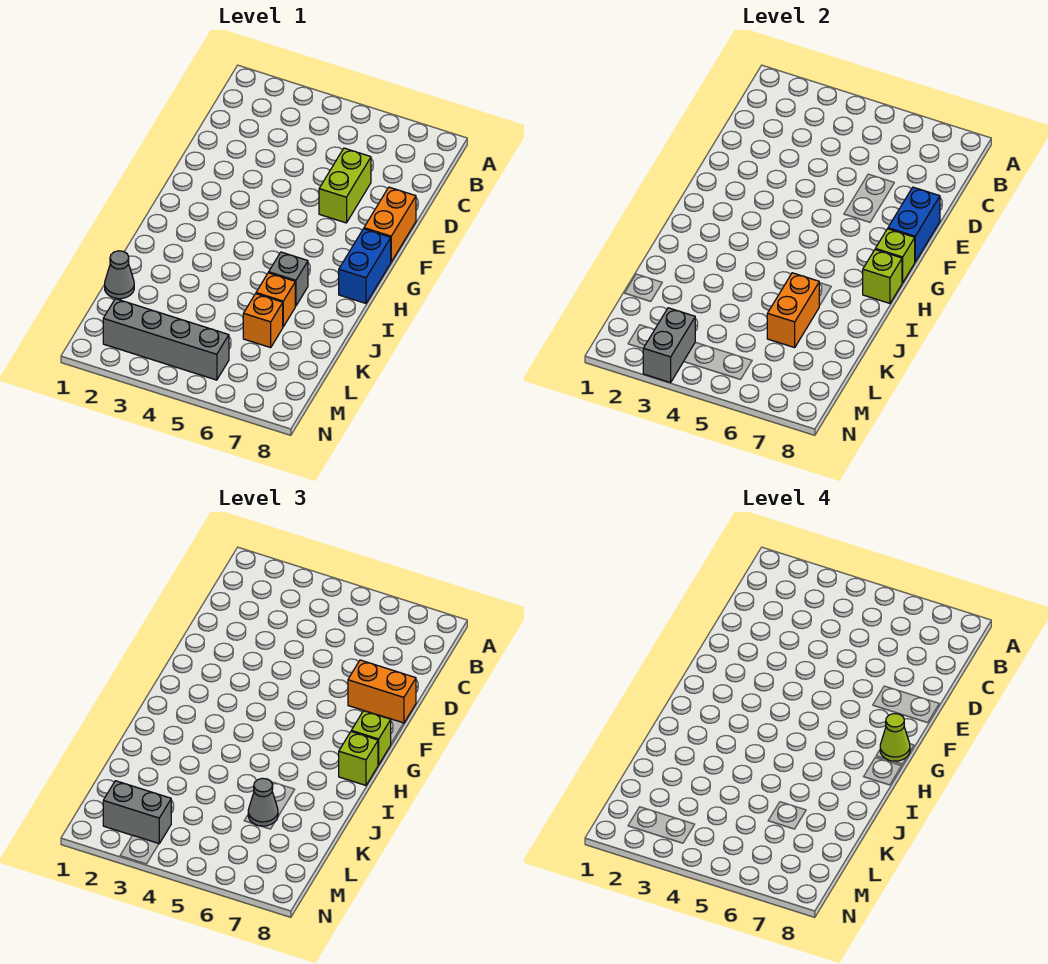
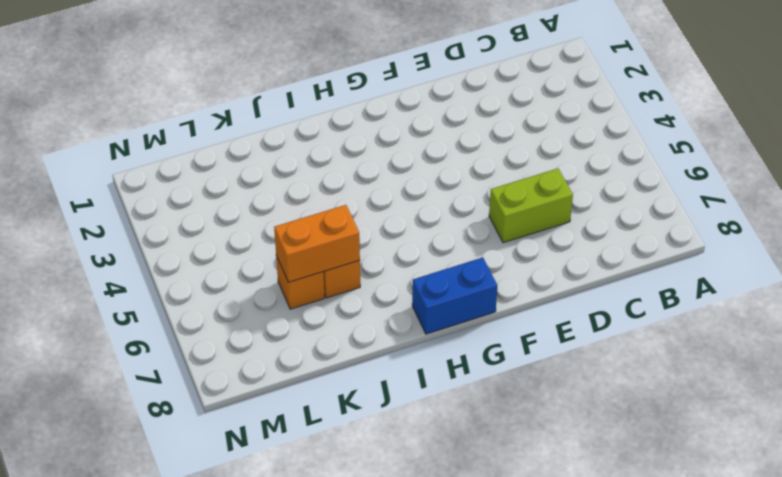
none -> orange 1x2 brick [364,187,416,262]
none -> grey 1x1 brick [269,252,308,306]
none -> grey 1x1 cone [105,251,134,299]

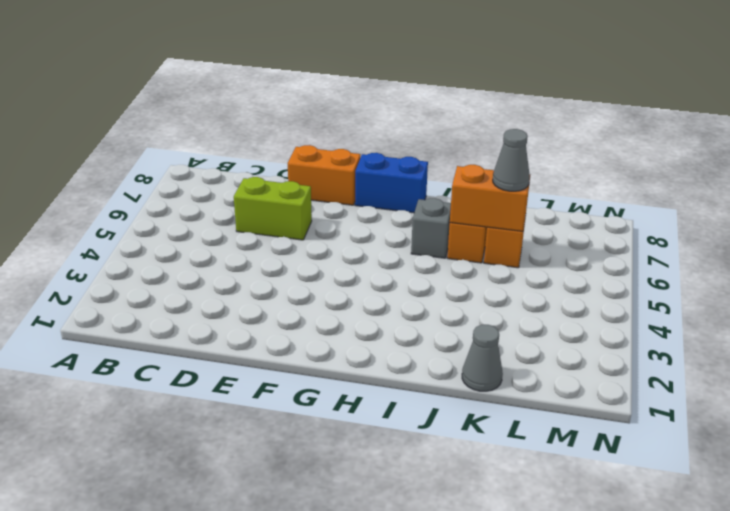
none -> grey 1x4 brick [103,299,229,380]
none -> blue 1x2 brick [888,187,940,262]
none -> lime 1x1 brick [875,229,915,283]

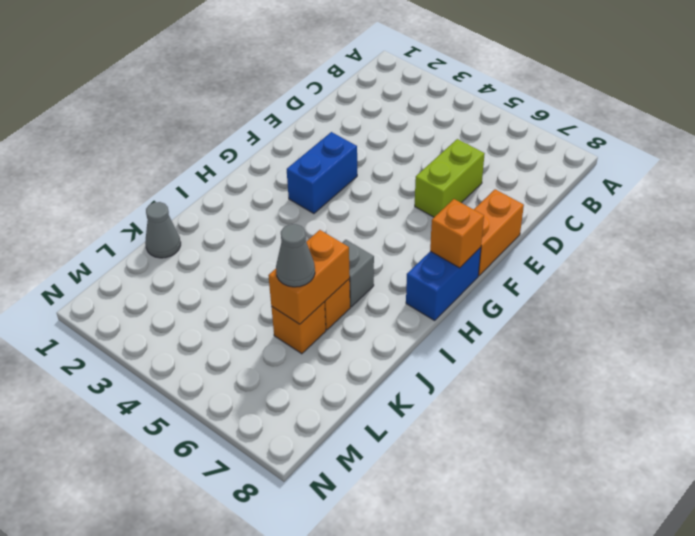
blue 1x2 brick [287,132,357,214] -> blue 1x2 brick moved to [888,187,940,262]
orange 1x1 brick [430,199,484,268] -> lime 1x1 brick [875,229,915,283]
none -> grey 1x4 brick [103,299,229,380]
none -> lime 1x1 brick [863,250,902,303]
none -> grey 1x2 brick [643,308,695,383]

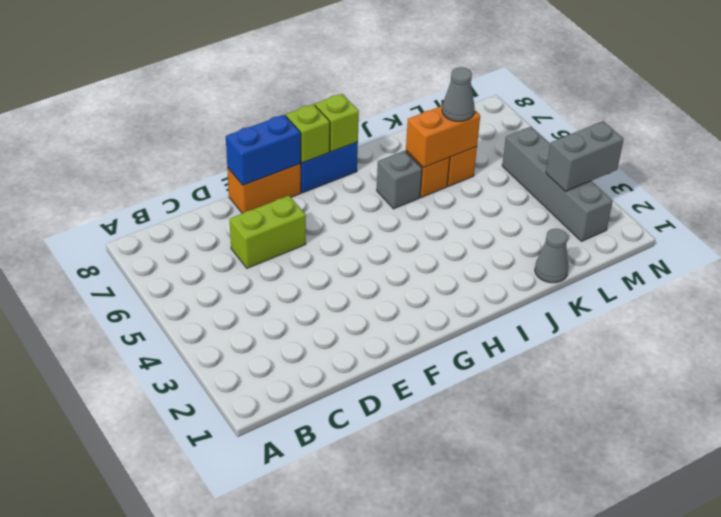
none -> orange 1x2 brick [348,660,416,723]
none -> lime 1x1 brick [351,711,391,765]
none -> lime 1x1 brick [339,732,378,785]

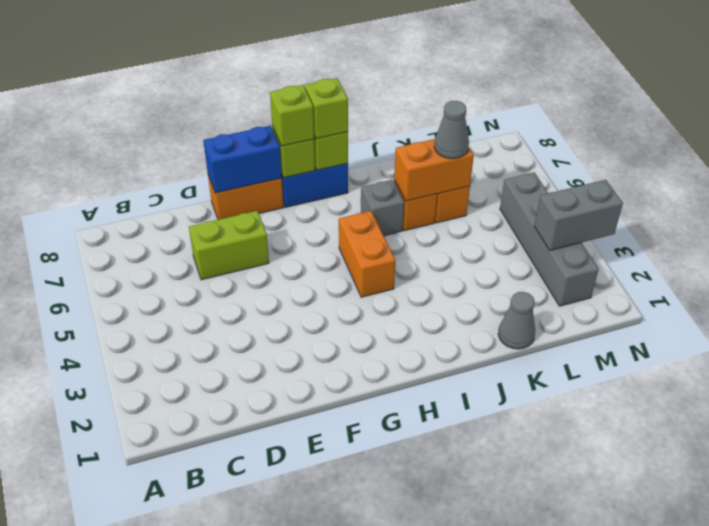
orange 1x2 brick [339,211,395,297] -> orange 1x2 brick moved to [348,660,416,723]
none -> grey 1x2 brick [103,781,171,844]
none -> lime 1x1 cone [880,714,910,761]

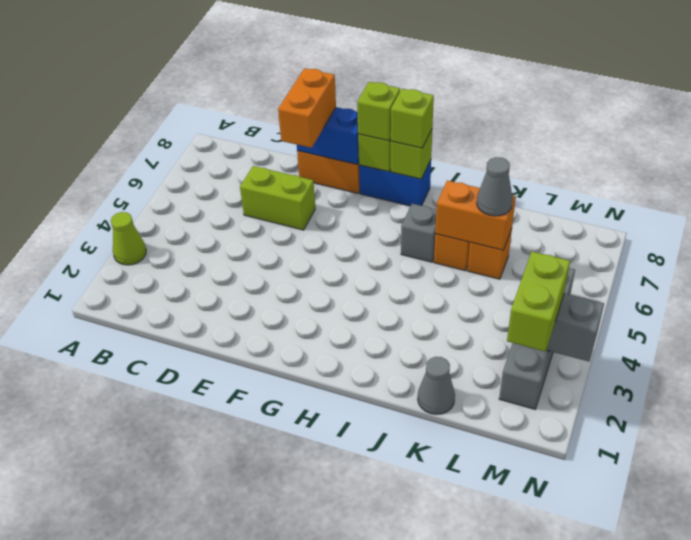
lime 1x1 cone [111,212,146,265] -> lime 1x1 cone moved to [880,714,910,761]
lime 1x2 brick [507,252,570,352] -> grey 1x2 brick [103,781,171,844]

